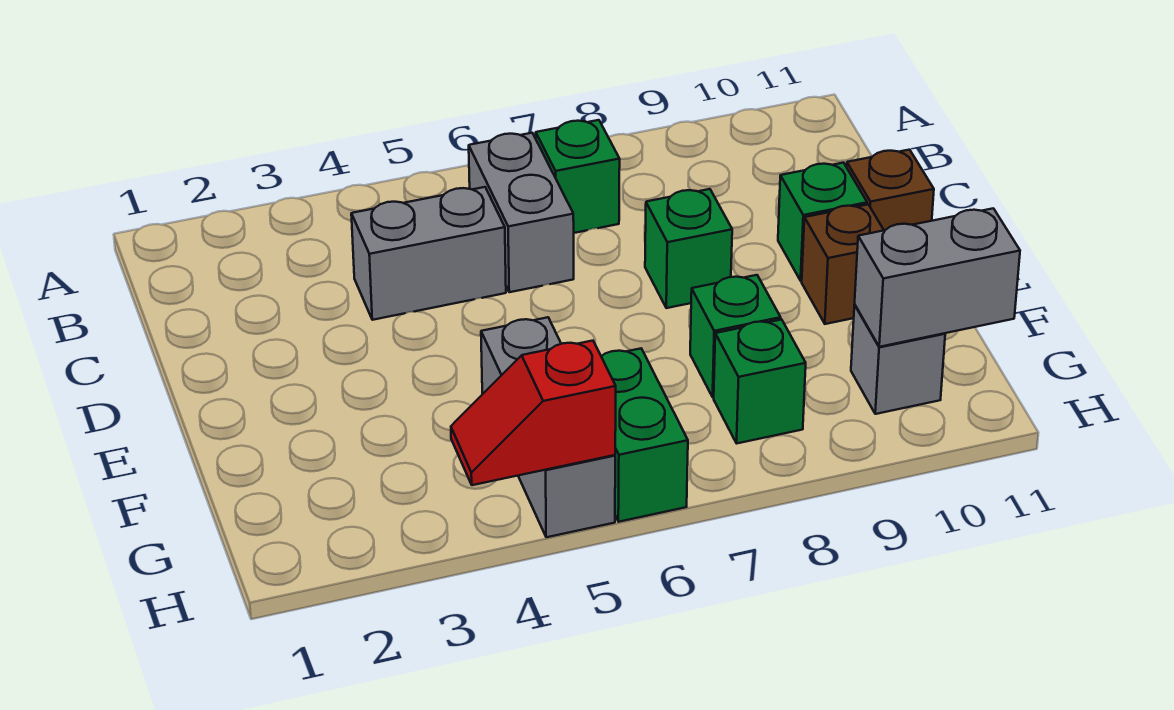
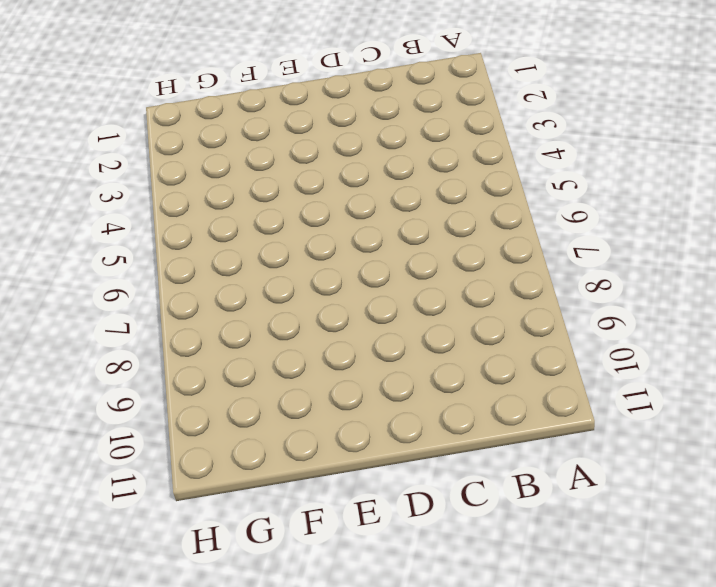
none -> grey 1x2 brick [469,133,574,292]
none -> green 1x1 brick [536,120,620,233]
none -> grey 1x2 brick [351,187,506,320]

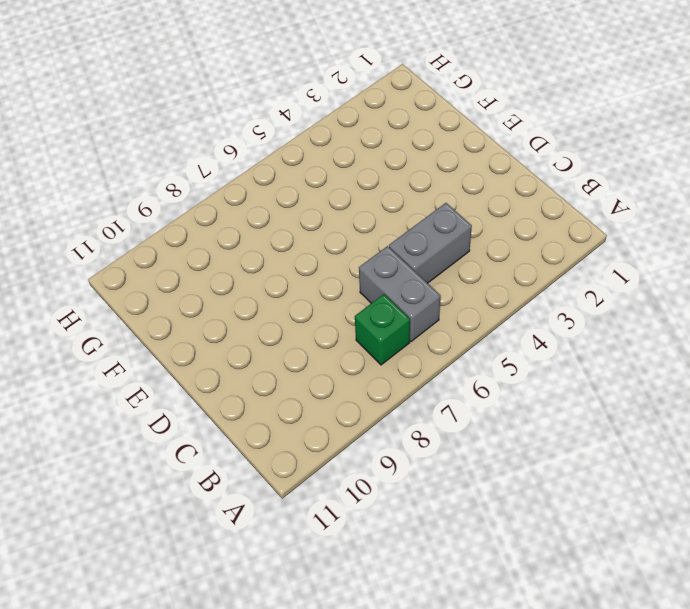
none -> green 1x1 brick [645,189,732,308]
none -> green 1x1 brick [778,163,867,281]
none -> brown 1x1 brick [847,150,934,230]

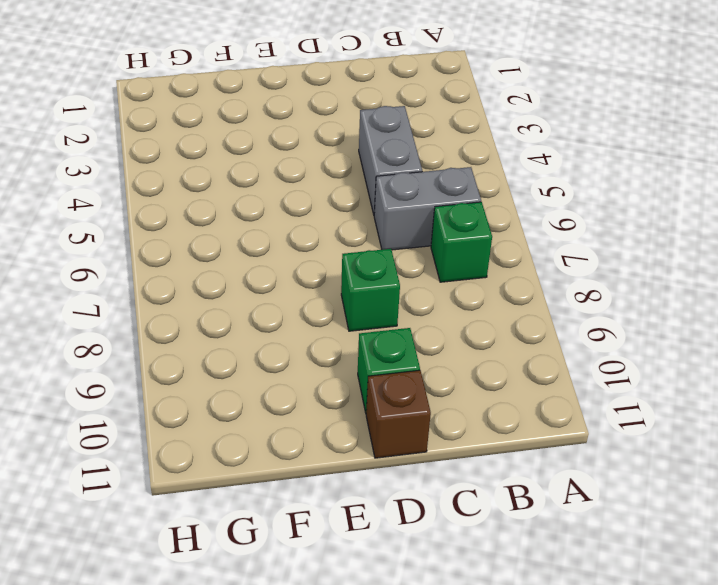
none -> brown 1x1 brick [802,205,884,324]
none -> grey 1x3 brick [481,317,615,537]
none -> green 1x1 brick [690,275,781,397]

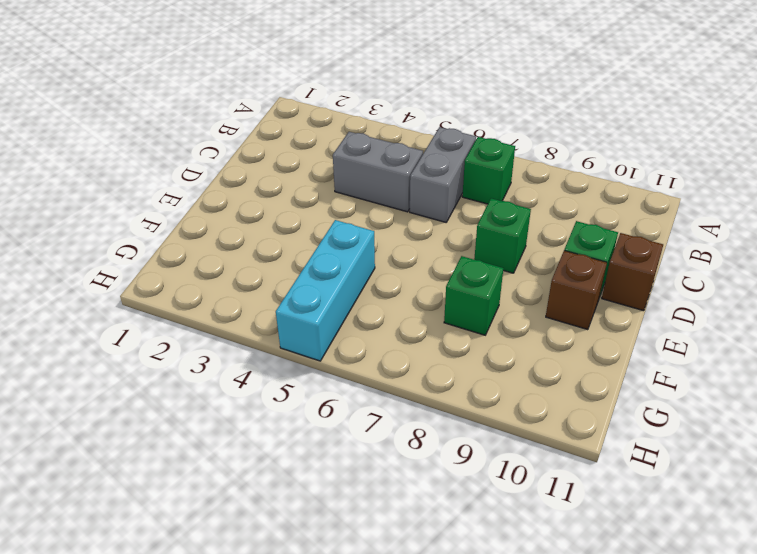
cyan 1x3 brick [276,220,375,361] -> grey 1x3 brick [481,317,615,537]
none -> green 1x2 brick [601,349,688,522]
none -> green 1x1 brick [714,319,806,443]
none -> grey 1x1 brick [851,305,945,414]

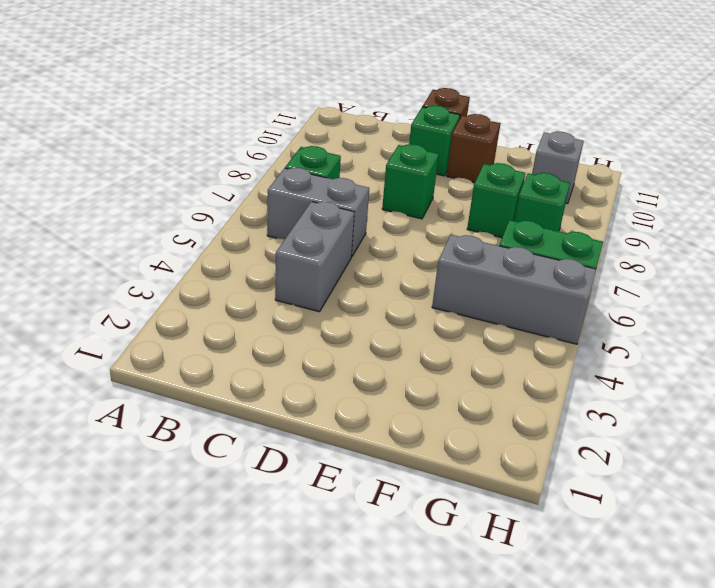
none -> grey 1x2 brick [855,208,1020,347]
none -> red 1x2 slope [451,341,616,485]

